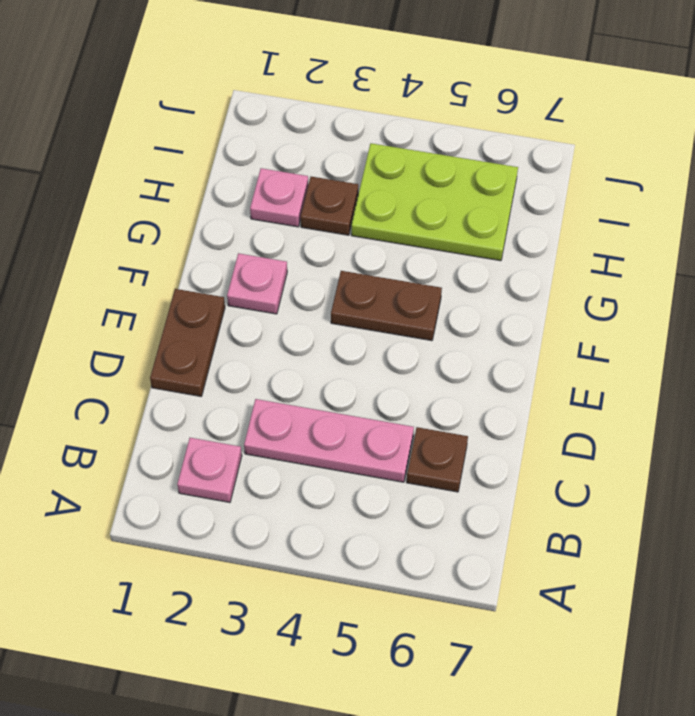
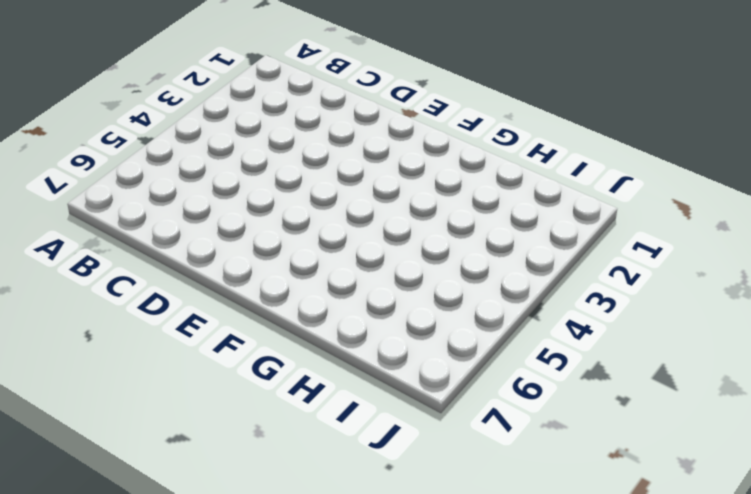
none -> pink 1x1 plate [177,438,242,502]
none -> pink 1x3 plate [244,399,414,482]

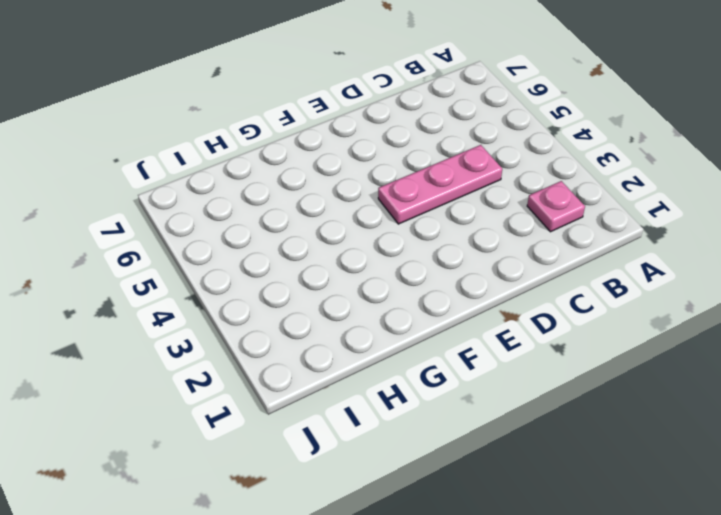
pink 1x3 plate [378,145,502,224] -> pink 1x3 plate turned to [244,399,414,482]
none -> brown 1x1 plate [407,427,468,492]
none -> brown 1x2 plate [150,289,225,396]

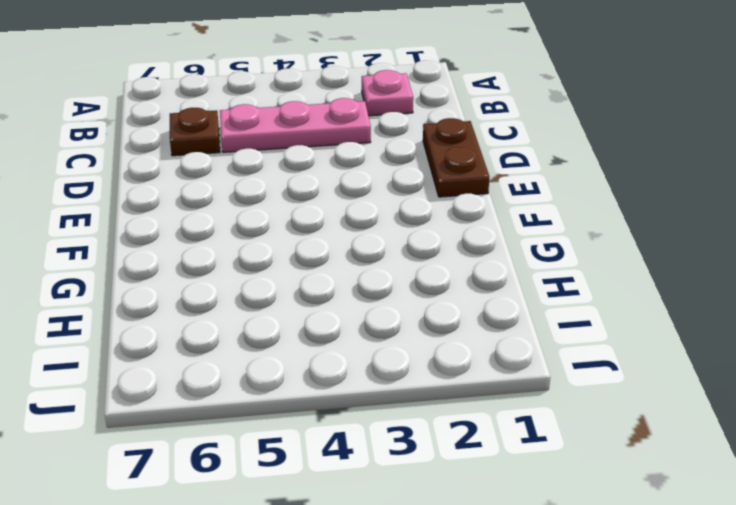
none -> pink 1x1 plate [227,253,287,314]
none -> brown 1x2 plate [331,271,442,341]

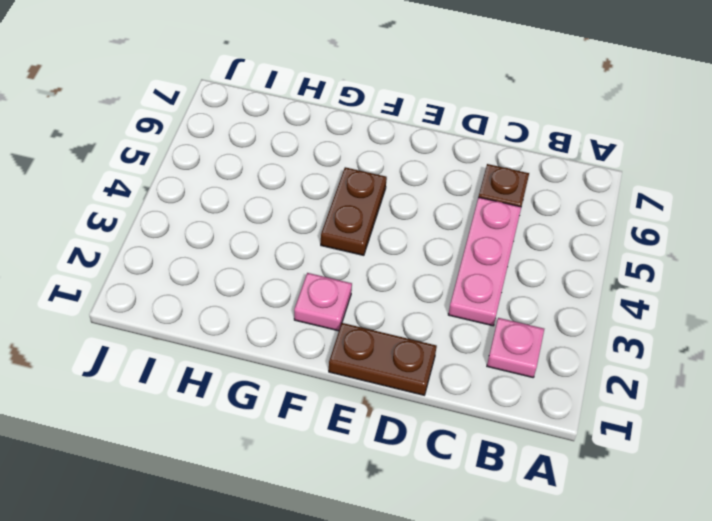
none -> pink 1x1 plate [250,168,308,227]
none -> brown 1x1 plate [301,177,358,235]

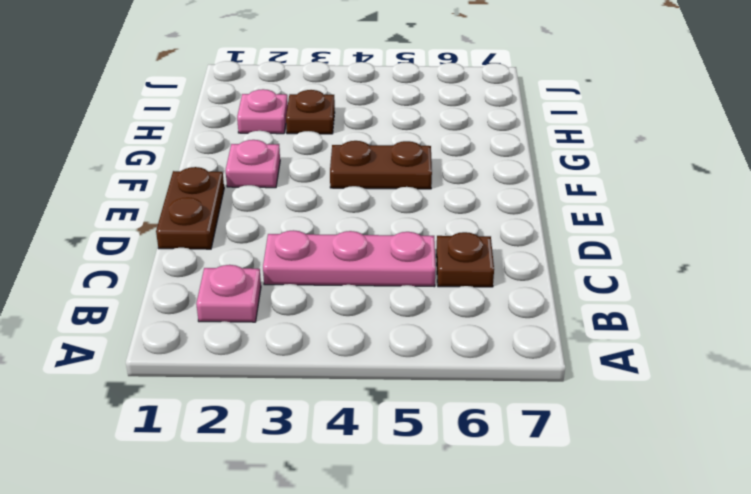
none -> lime 2x3 plate [351,143,518,261]

